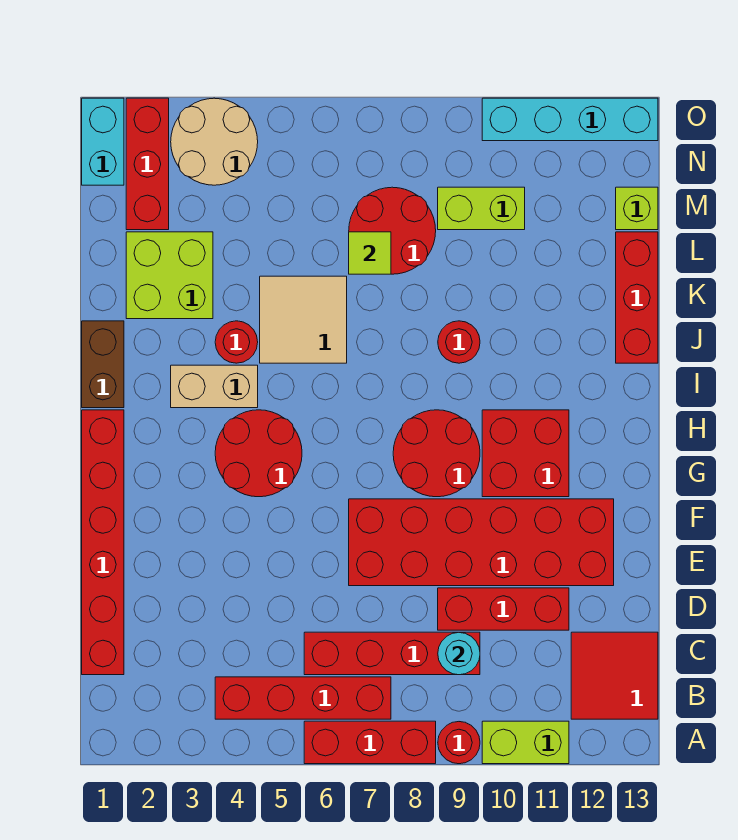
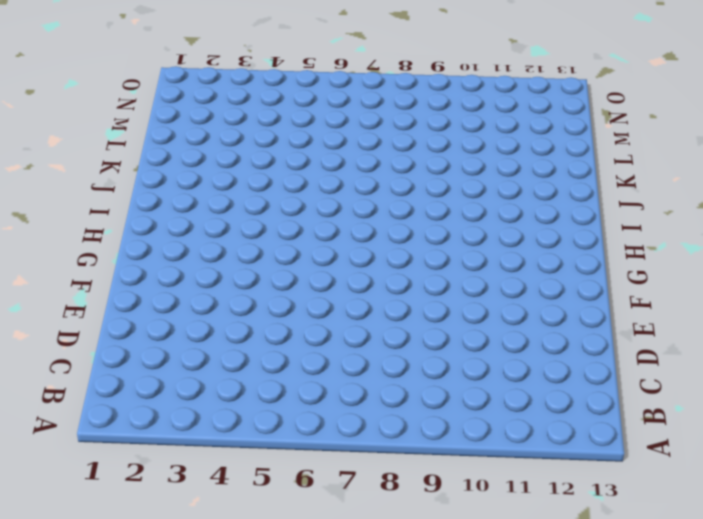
none -> red 1x3 brick [304,721,436,764]
none -> red 1x1 round brick [438,722,480,764]
none -> lime 1x2 brick [482,721,569,764]

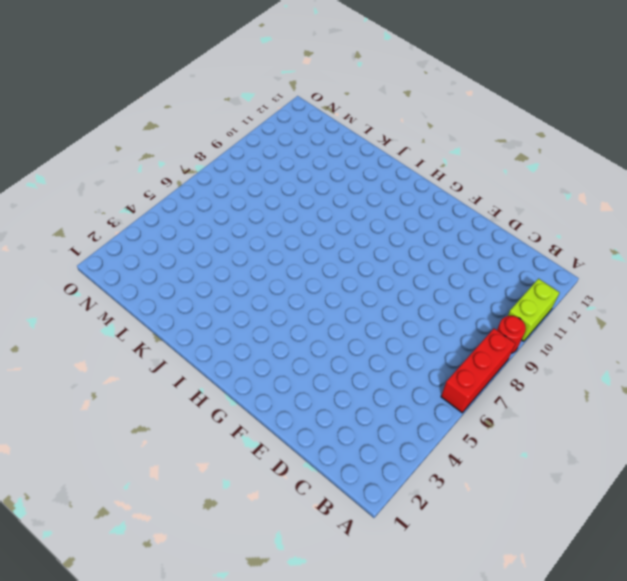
none -> red 1x4 brick [215,677,391,719]
none -> red 2x2 tile [571,632,658,719]
none -> red 1x6 brick [82,410,124,675]

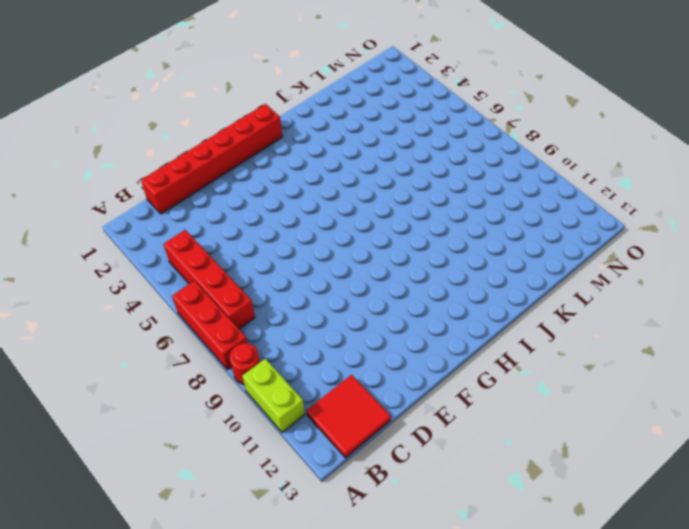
none -> red 1x4 brick [304,632,480,675]
none -> red 1x3 brick [438,588,569,630]
none -> red 2x6 brick [349,499,614,586]

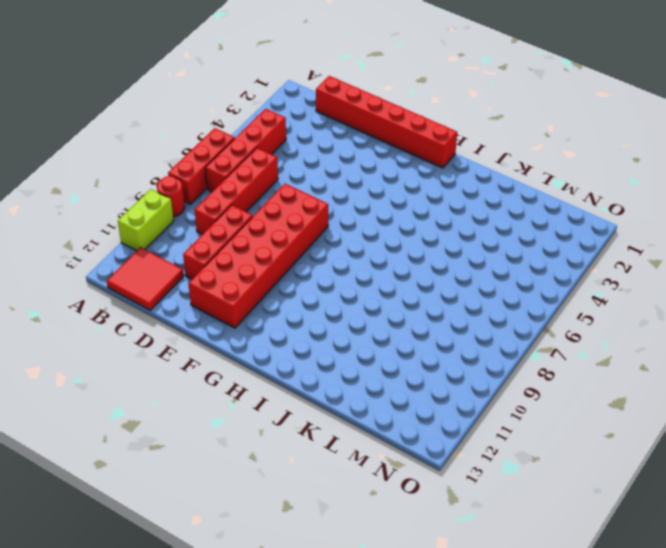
none -> red 2x2 round brick [215,410,302,497]
none -> red 2x2 round brick [393,410,480,497]
none -> red 2x2 brick [482,410,569,497]

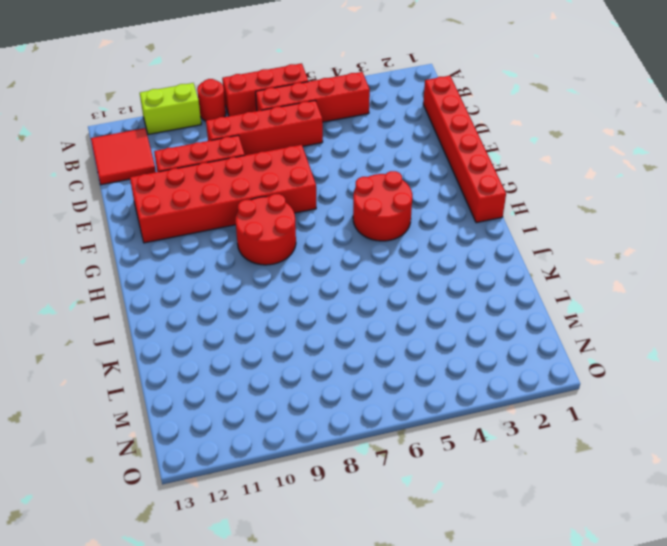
none -> red 2x2 brick [482,410,569,497]
none -> brown 1x2 brick [82,321,124,408]
none -> tan 1x2 brick [171,365,258,408]

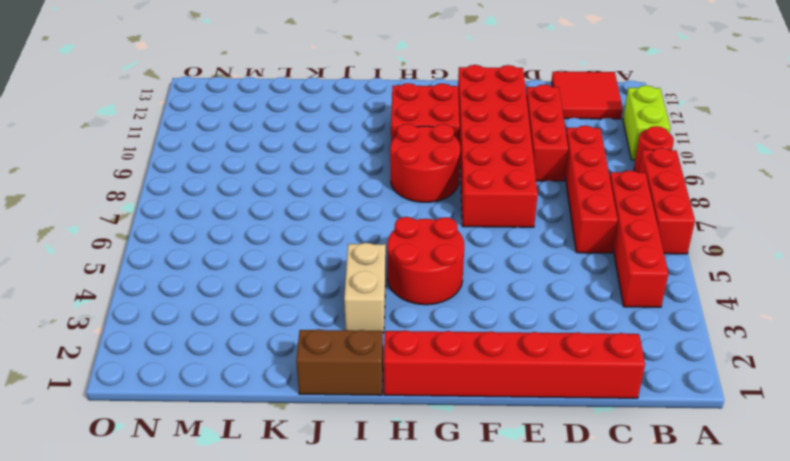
none -> red 1x1 round brick [215,321,258,363]
none -> tan 2x2 tile [260,276,347,363]
none -> red 1x1 round brick [438,321,480,363]

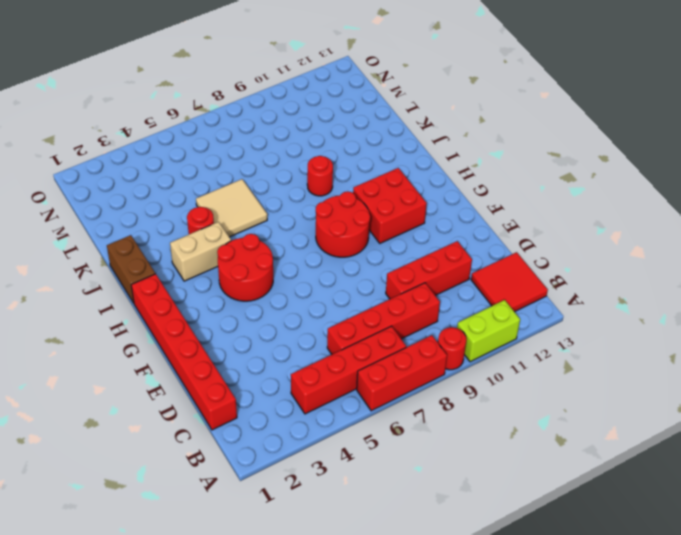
none -> red 2x6 brick [349,499,614,586]
none -> red 1x3 brick [616,232,658,363]
none -> lime 2x2 brick [126,232,213,319]

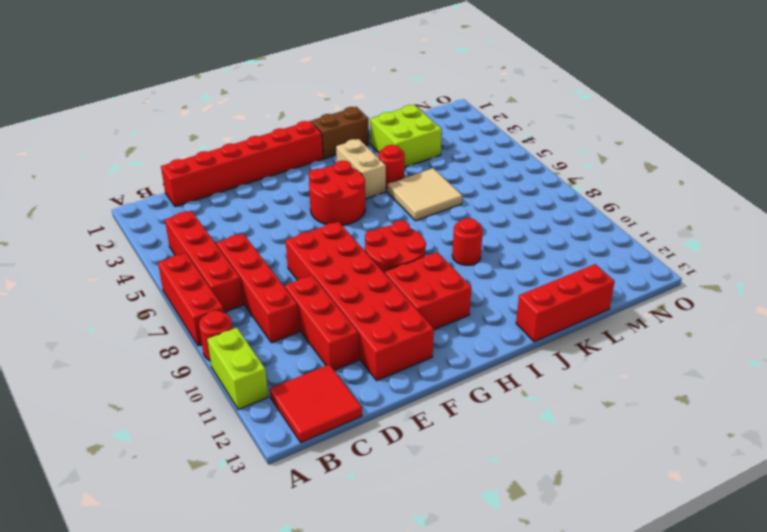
none -> red 2x2 round brick [349,187,436,274]
none -> red 1x3 brick [126,98,169,230]
none -> lime 1x2 brick [438,187,525,230]

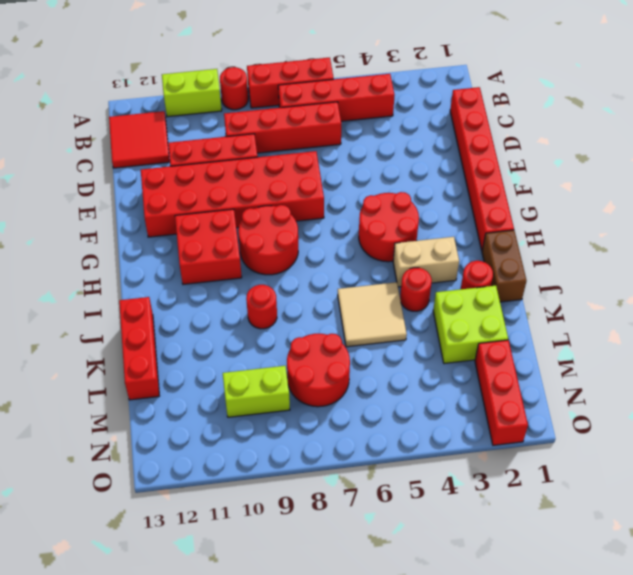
red 1x1 round brick [461,261,493,289] -> none
none -> lime 1x1 brick [616,187,658,230]
none -> cyan 1x2 brick [82,98,124,185]
none -> tan 2x2 round brick [171,98,258,185]

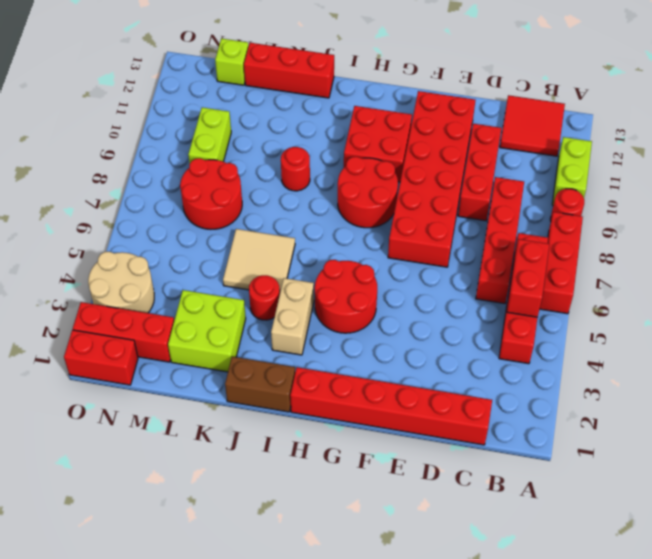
red 1x2 brick [507,239,549,317] -> none
red 1x2 brick [64,330,138,385] -> cyan 1x2 brick [82,98,124,185]
none -> cyan 1x4 brick [482,98,658,141]
none -> cyan 1x1 round brick [438,632,480,675]
none -> lime 1x1 tile [349,232,391,274]

